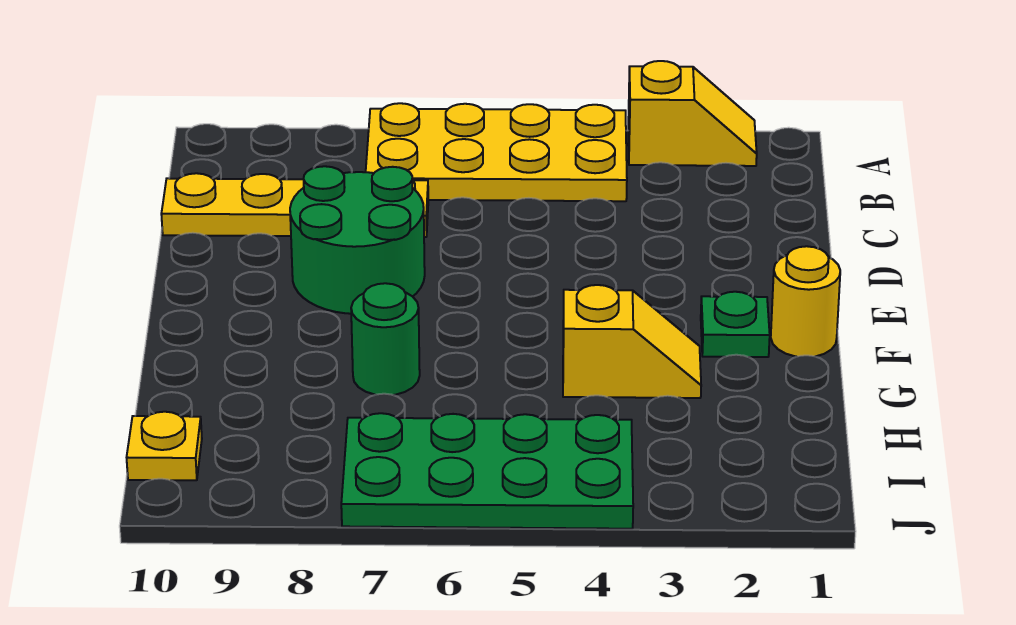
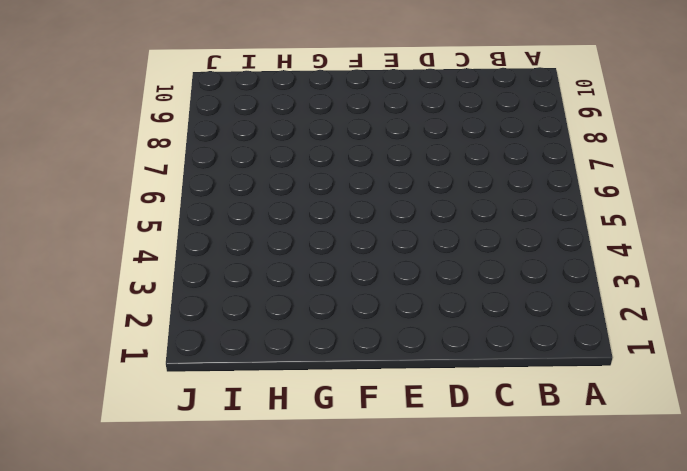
none -> yellow 1x2 slope [628,61,757,166]
none -> yellow 2x4 plate [366,103,627,201]

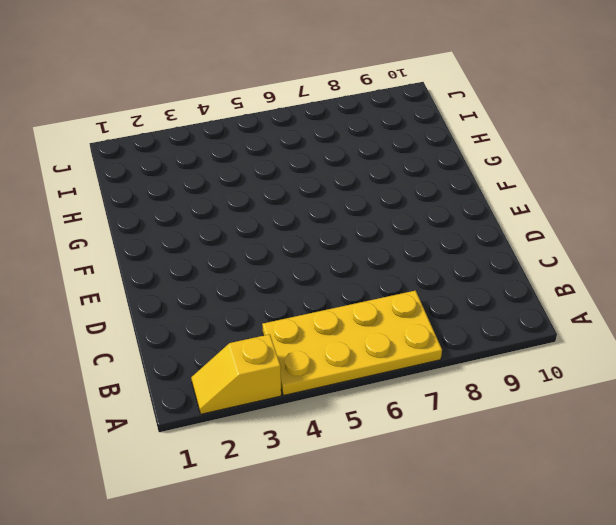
none -> yellow 1x4 plate [161,173,428,237]
none -> green 2x2 round brick [290,166,425,314]

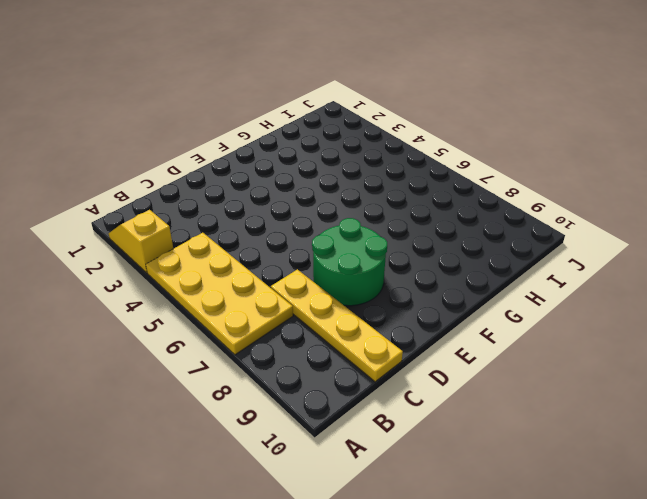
none -> yellow 1x1 round brick [771,246,840,357]
none -> green 1x1 plate [701,292,770,357]

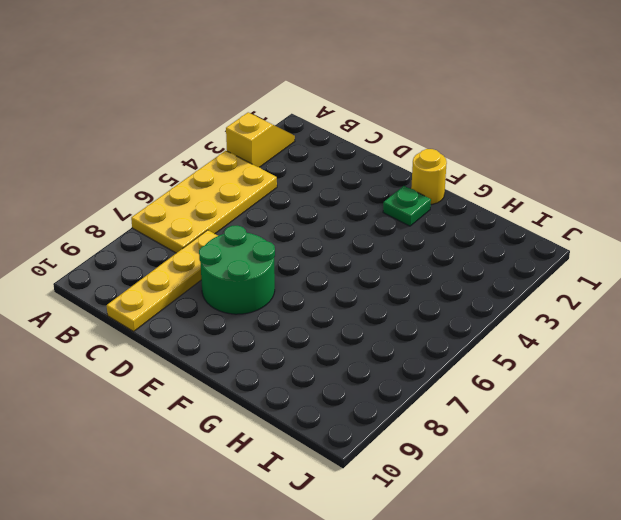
none -> yellow 1x2 slope [563,285,701,398]
none -> green 1x1 round brick [351,283,420,395]

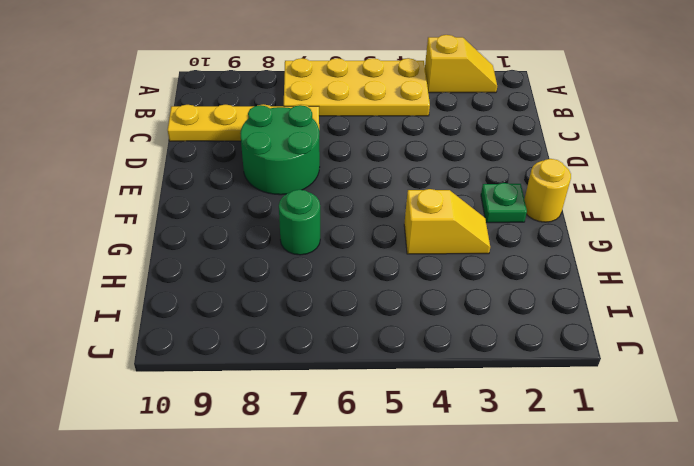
none -> green 2x4 plate [341,413,633,529]
none -> yellow 1x1 plate [127,412,202,480]

